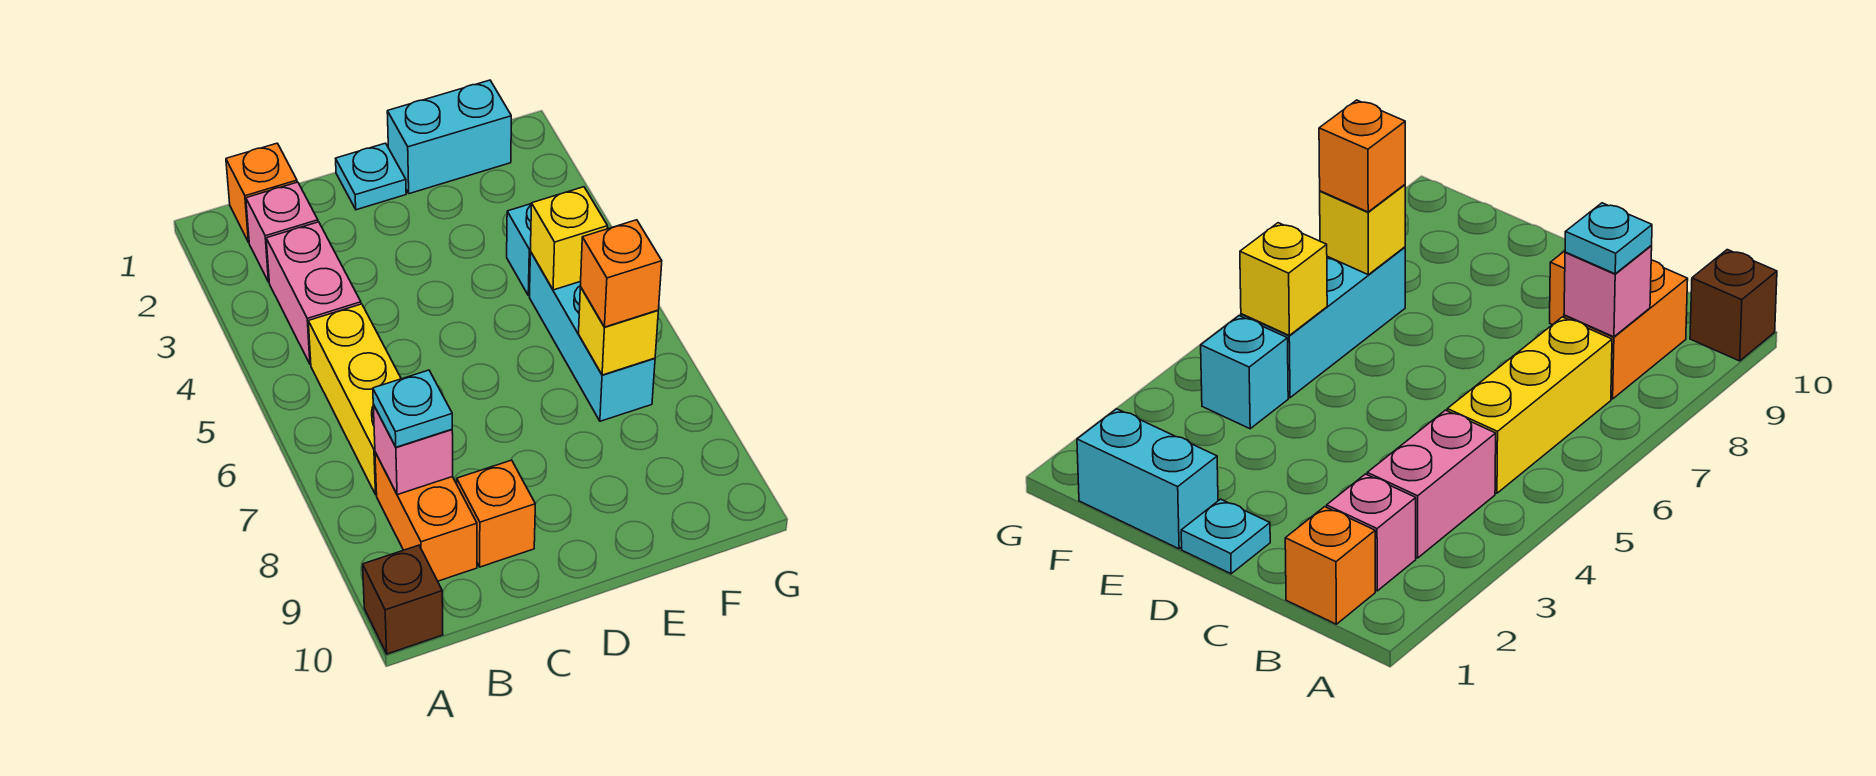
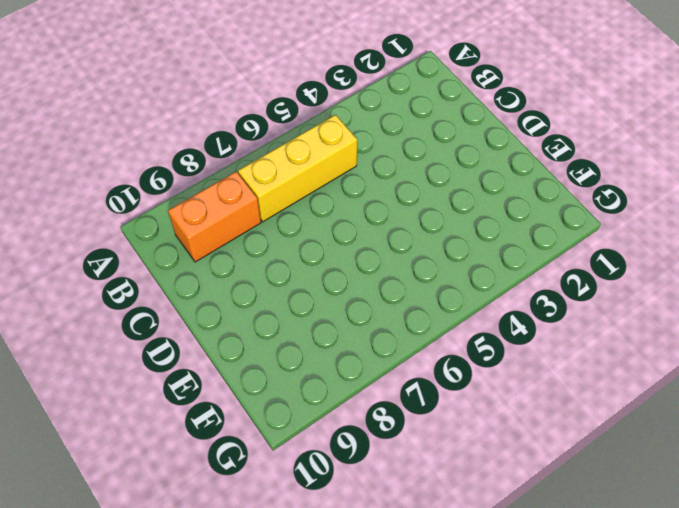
none -> brown 1x1 brick [363,545,443,654]
none -> orange 1x1 brick [226,143,297,242]
none -> pink 1x1 brick [246,182,318,282]

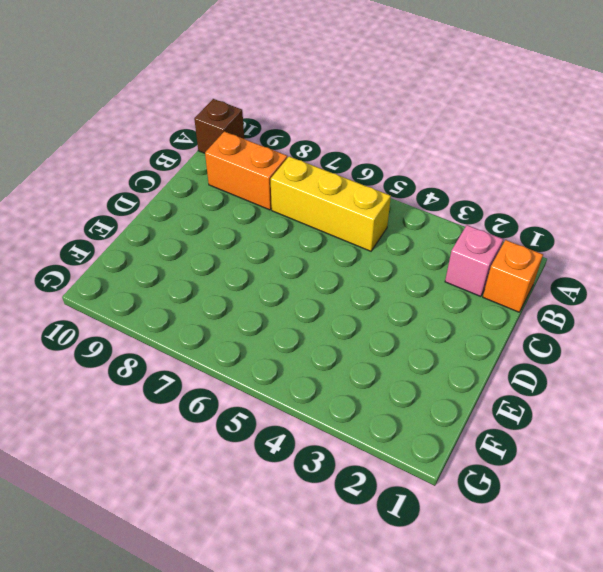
none -> pink 1x2 brick [266,222,361,365]
none -> orange 1x1 brick [457,460,535,567]
none -> cyan 1x1 plate [336,143,406,210]

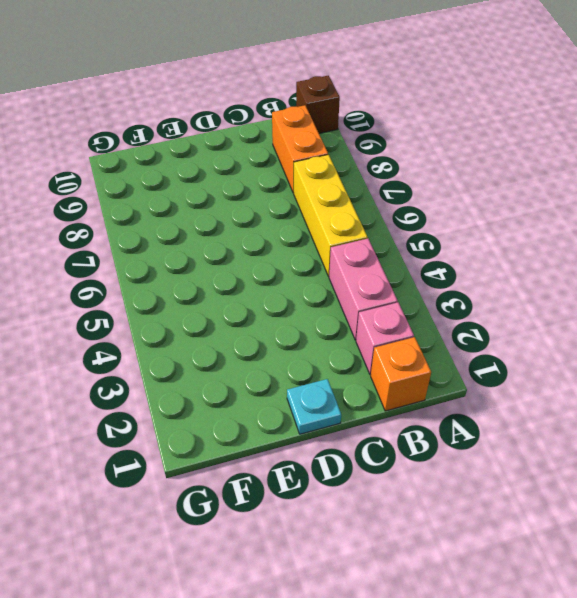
none -> orange 1x1 brick [457,460,535,567]
none -> cyan 1x2 brick [387,80,511,194]
none -> cyan 1x1 brick [507,204,532,296]

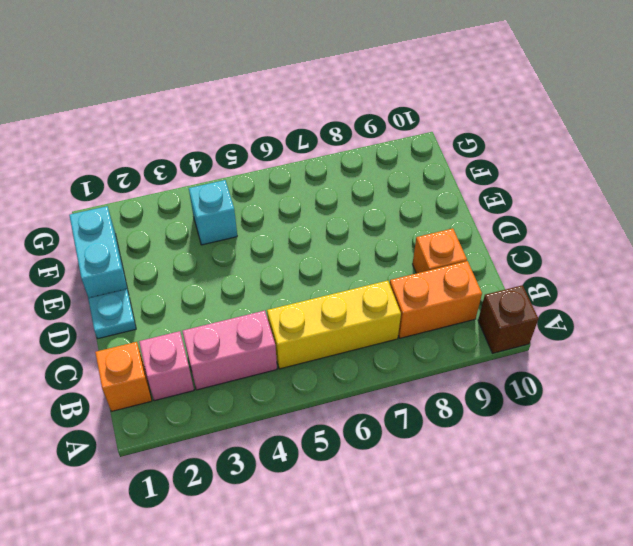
none -> cyan 1x3 brick [530,252,655,421]
none -> pink 1x1 brick [373,405,453,495]
none -> yellow 1x1 brick [531,187,608,290]

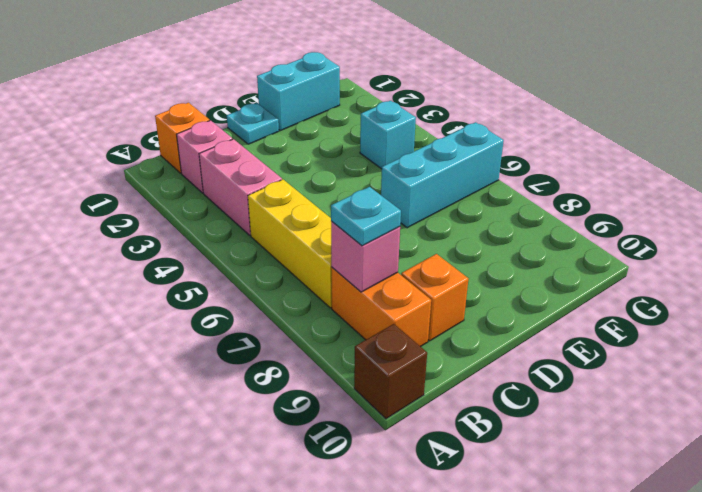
cyan 1x3 brick [381,122,504,228] -> cyan 1x3 brick turned to [530,252,655,421]
none -> yellow 1x1 brick [531,187,608,290]
none -> yellow 1x1 brick [579,287,658,375]
none -> orange 1x1 brick [580,220,662,327]

